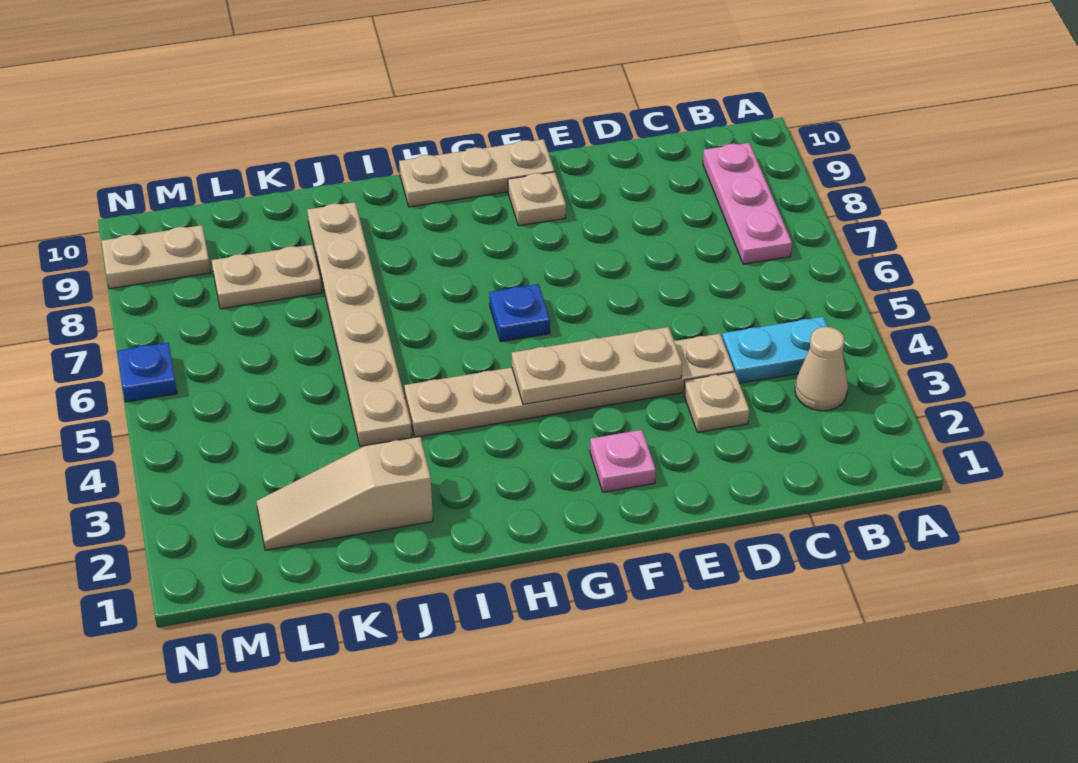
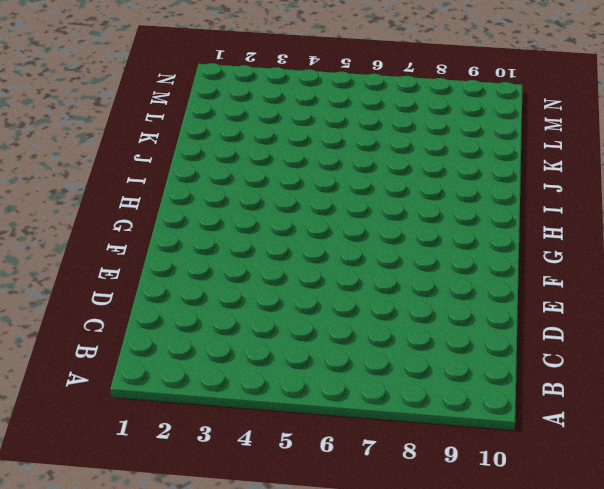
none -> tan 1x1 cone [795,327,848,411]
none -> cyan 1x2 plate [722,317,828,383]
none -> pink 1x3 plate [703,143,792,264]

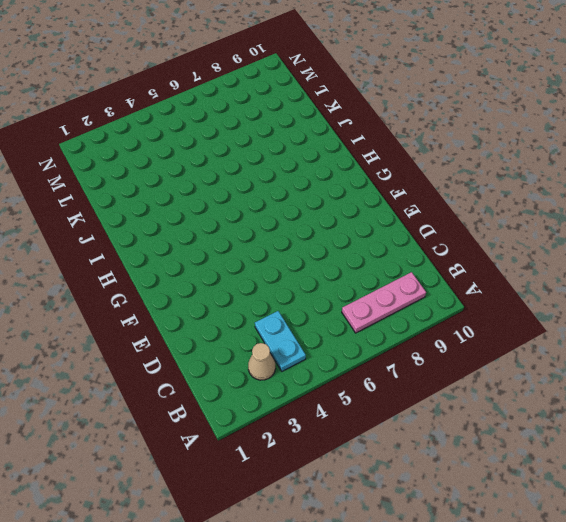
none -> tan 1x1 plate [684,372,749,433]
none -> tan 1x6 plate [404,334,734,437]
none -> pink 1x1 plate [590,430,656,492]

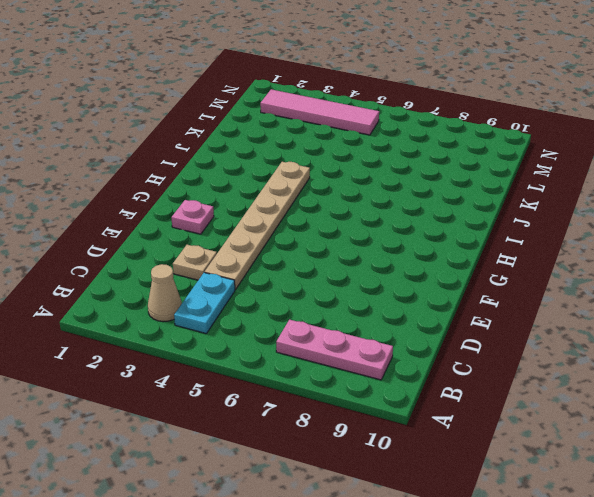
pink 1x4 tile [260,89,379,135] -> none
none -> tan 1x1 plate [508,172,566,226]
none -> tan 1x3 plate [399,139,554,207]
none -> blue 1x1 plate [489,284,550,342]

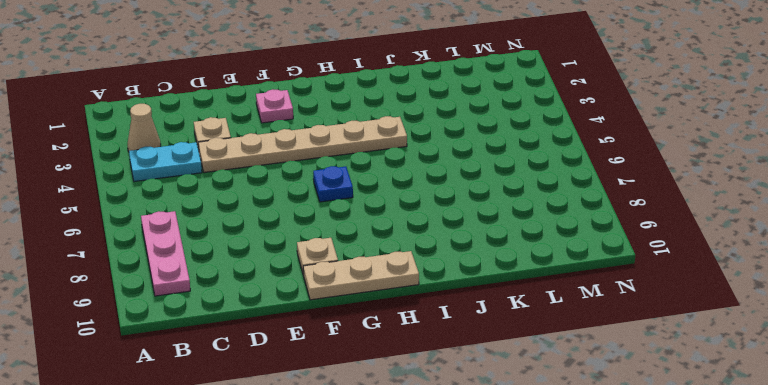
none -> tan 1x3 slope [256,437,433,550]
none -> tan 1x6 plate [307,202,412,446]
none -> tan 1x2 plate [212,245,322,309]

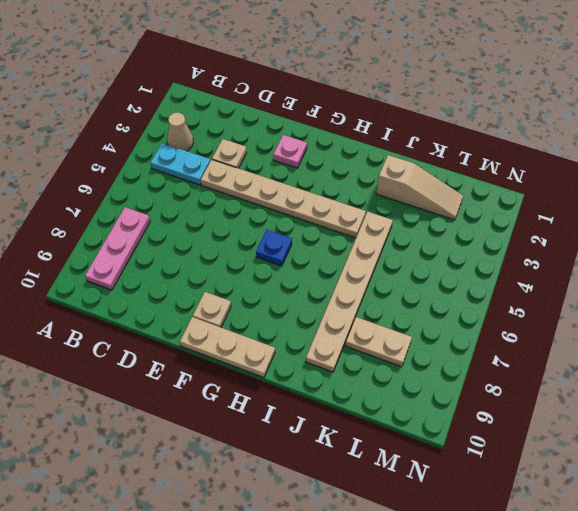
none -> tan 1x2 plate [101,225,211,289]
none -> blue 1x1 plate [117,343,177,402]
none -> tan 1x3 plate [512,327,682,404]

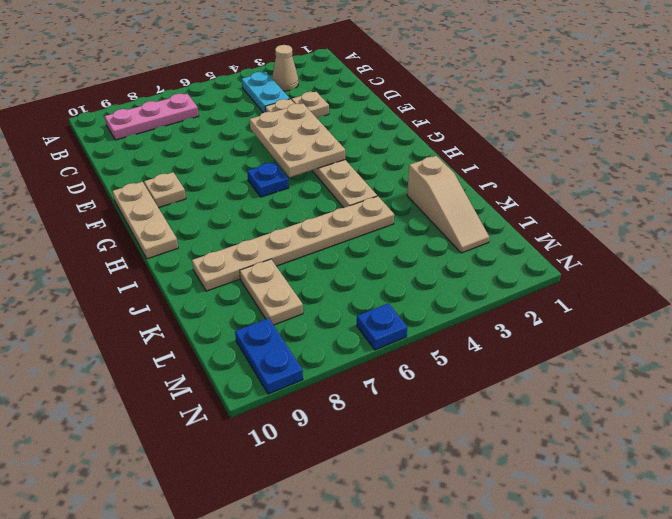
tan 2x3 plate [250,103,345,177] -> tan 1x3 plate [512,327,682,404]
blue 1x2 plate [235,318,303,394] -> tan 1x2 plate [101,225,211,289]
none -> pink 1x1 plate [590,430,656,492]

